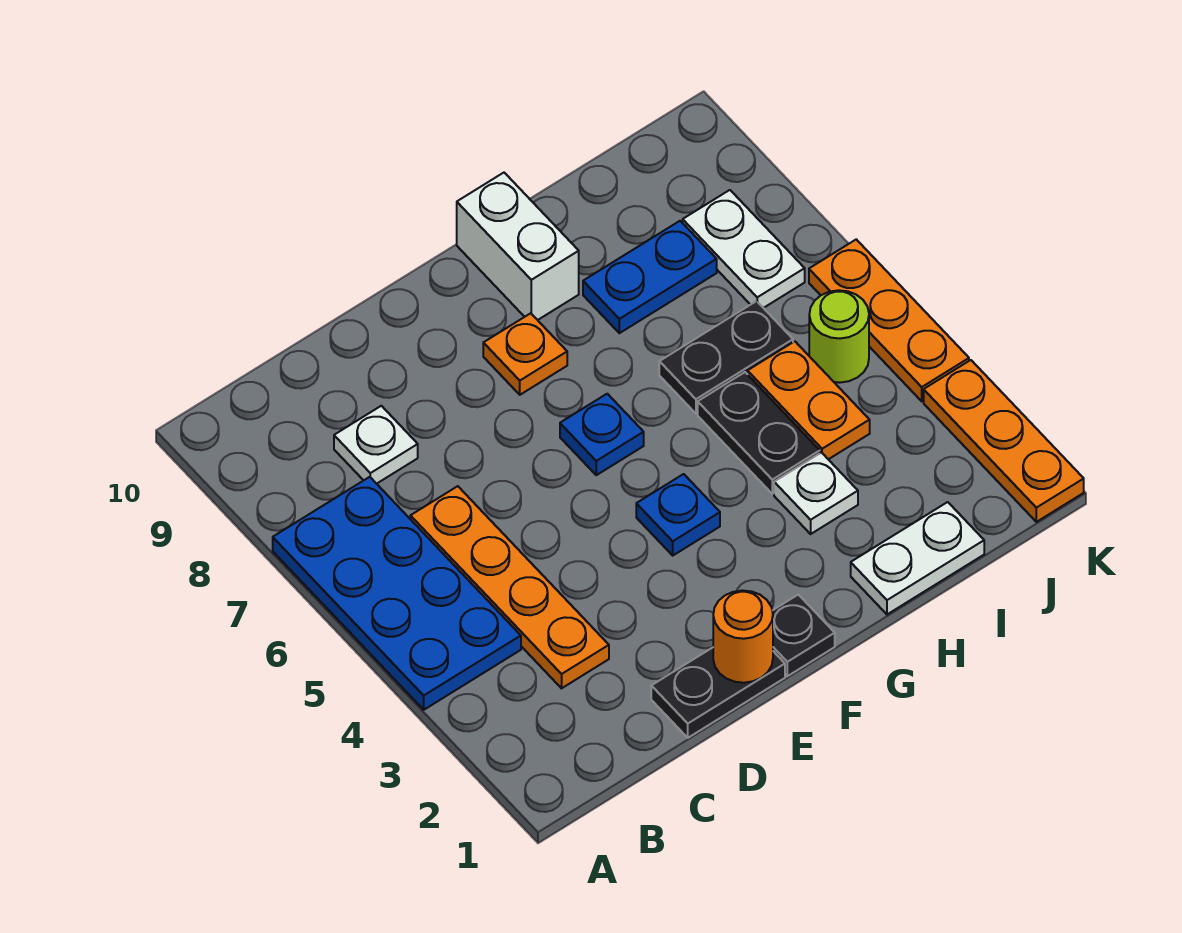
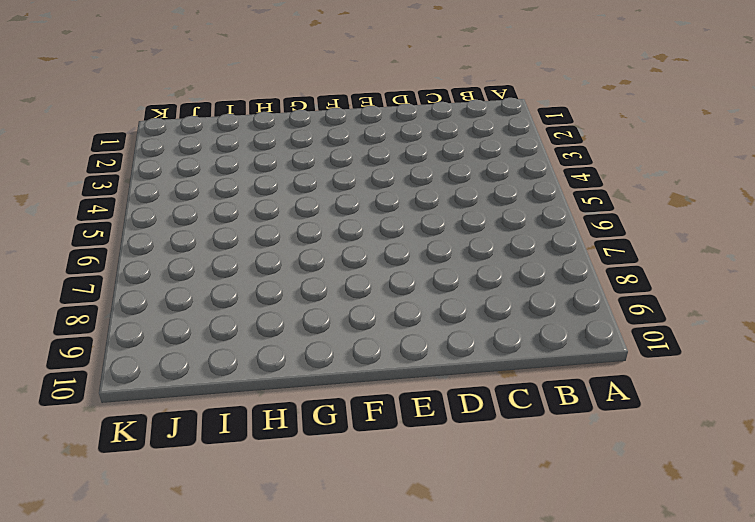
none -> blue 2x4 plate [273,477,521,710]
none -> orange 1x4 plate [410,486,609,688]
none -> white 1x1 plate [334,406,418,484]

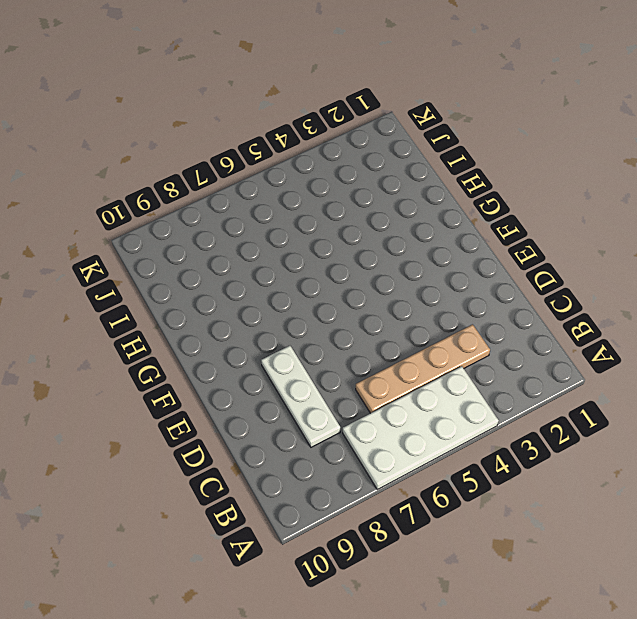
white 2x4 plate [343,366,499,489] -> blue 2x4 plate [273,477,521,710]
tan 1x4 plate [356,324,490,413] -> orange 1x4 plate [410,486,609,688]
white 1x3 plate [261,346,340,447] -> white 1x1 plate [334,406,418,484]
none -> black 1x2 plate [651,648,785,738]
none -> black 1x1 plate [772,595,835,676]
none -> blue 1x1 plate [636,474,720,555]

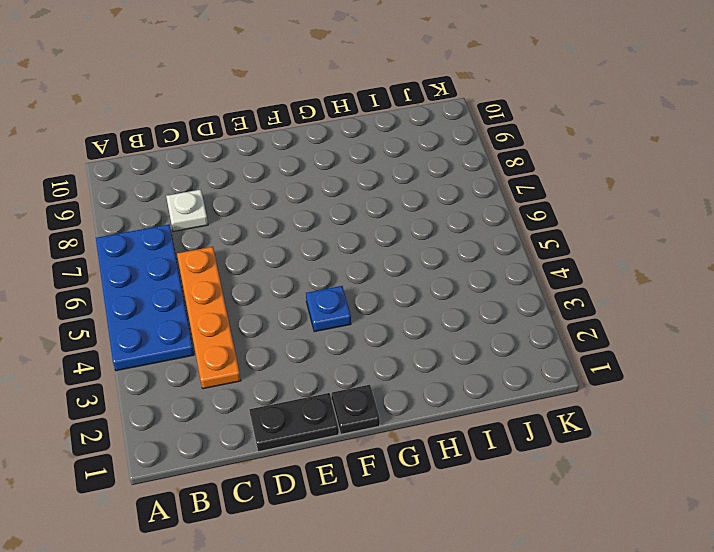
none -> blue 1x1 plate [560,394,644,475]
none -> orange 1x1 plate [483,313,567,395]
none -> white 1x2 brick [457,173,579,320]

